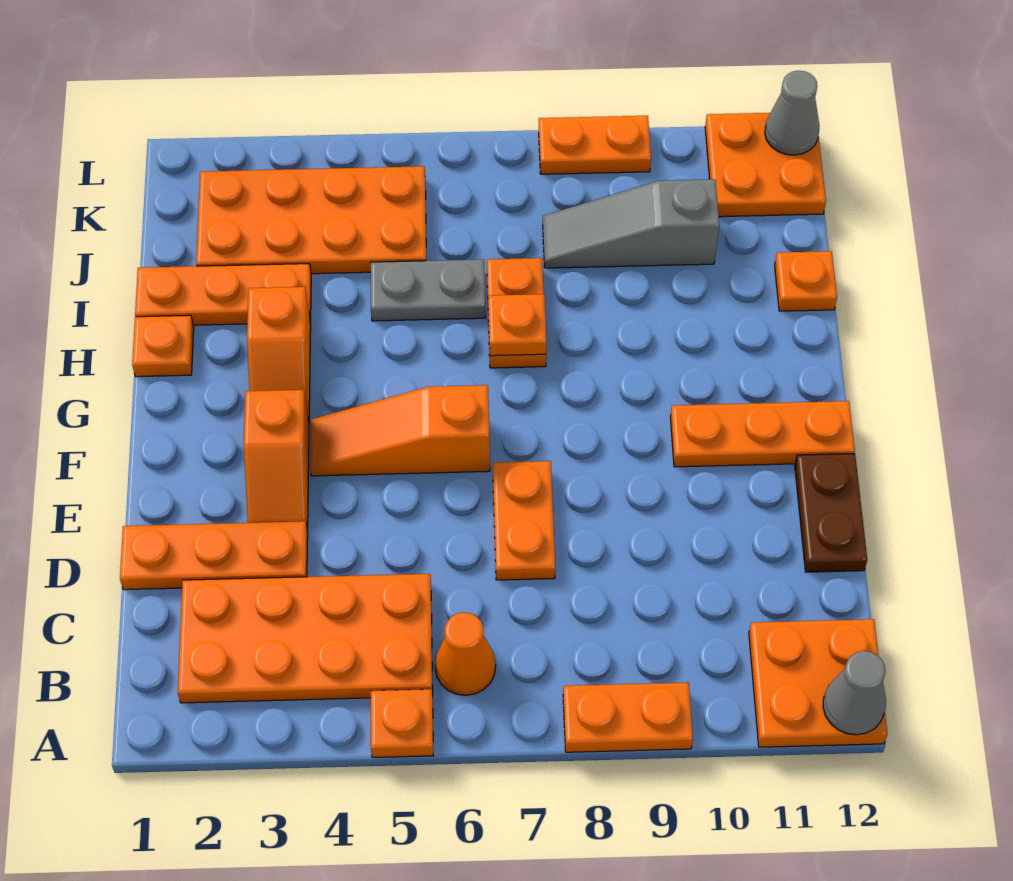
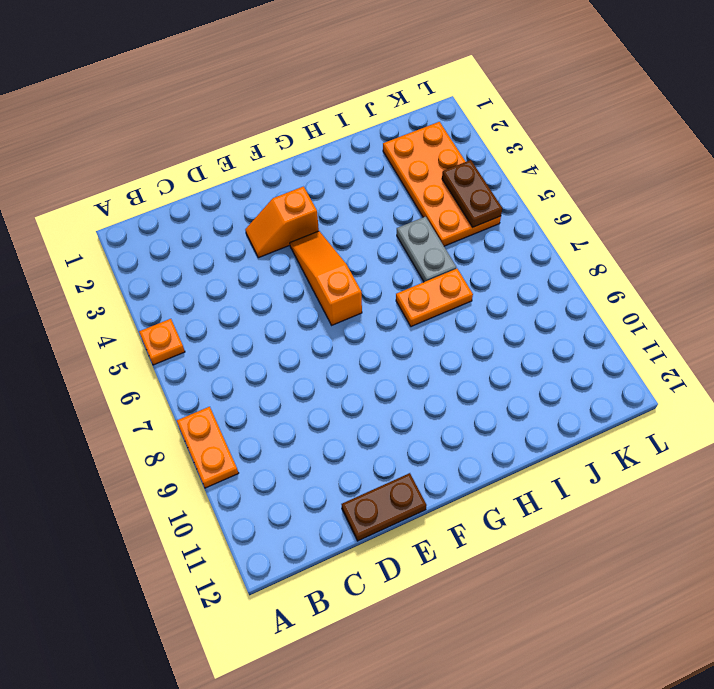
brown 1x2 plate [442,160,502,227] -> none
none -> orange 2x2 plate [749,619,887,747]
none -> orange 2x4 plate [178,574,433,703]
none -> orange 1x1 cone [435,612,496,695]

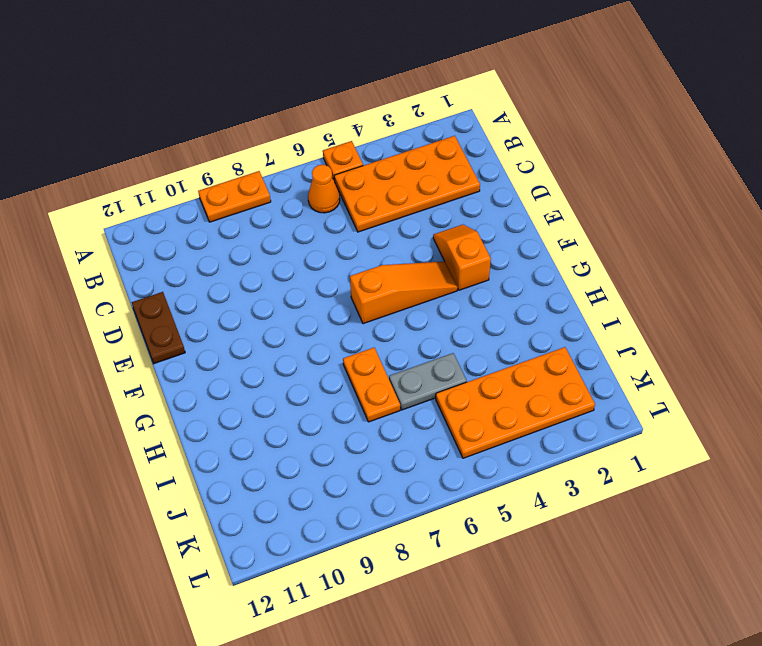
none -> orange 2x2 plate [749,619,887,747]
none -> orange 1x3 plate [120,521,308,590]
none -> orange 1x2 plate [493,461,555,580]

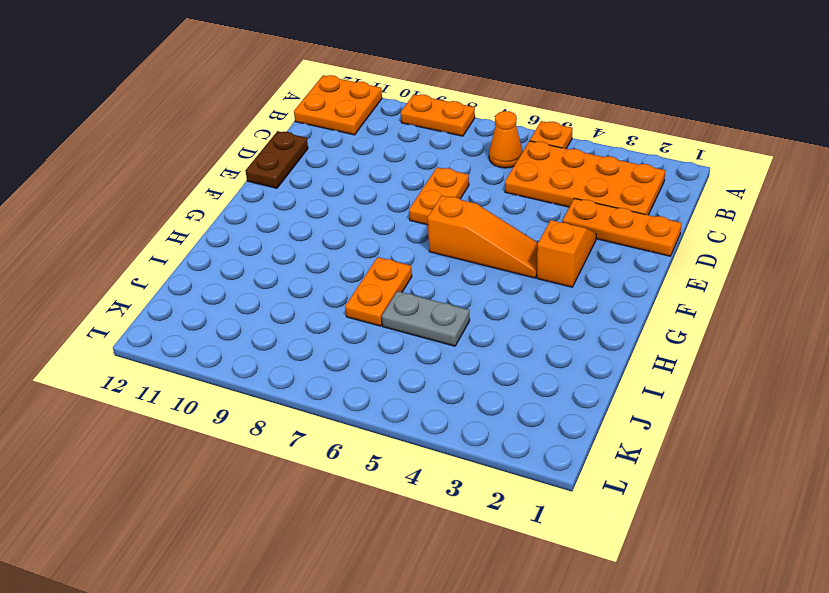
none -> orange 1x3 plate [670,401,855,467]
none -> orange 1x2 slope [247,287,311,422]
none -> orange 1x1 plate [132,315,194,377]

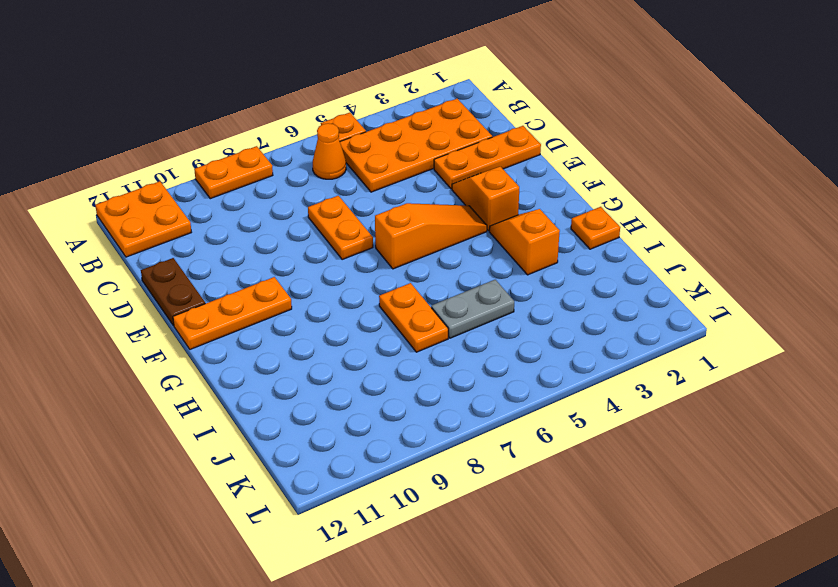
none -> orange 1x3 plate [135,264,311,325]
none -> orange 1x1 plate [775,251,837,311]
none -> orange 2x4 plate [196,166,426,274]

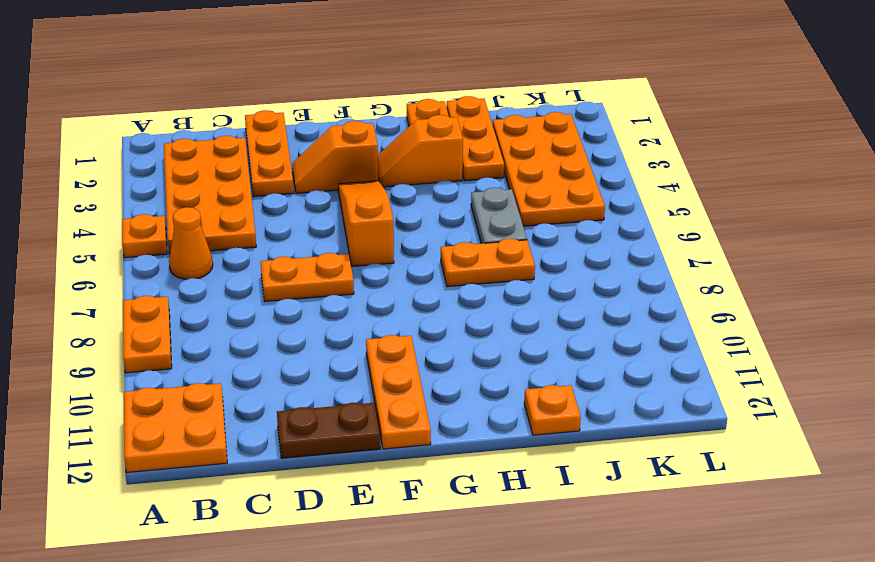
none -> grey 1x3 slope [543,179,719,268]
none -> orange 2x2 plate [705,113,826,217]
none -> orange 1x2 plate [539,116,651,174]

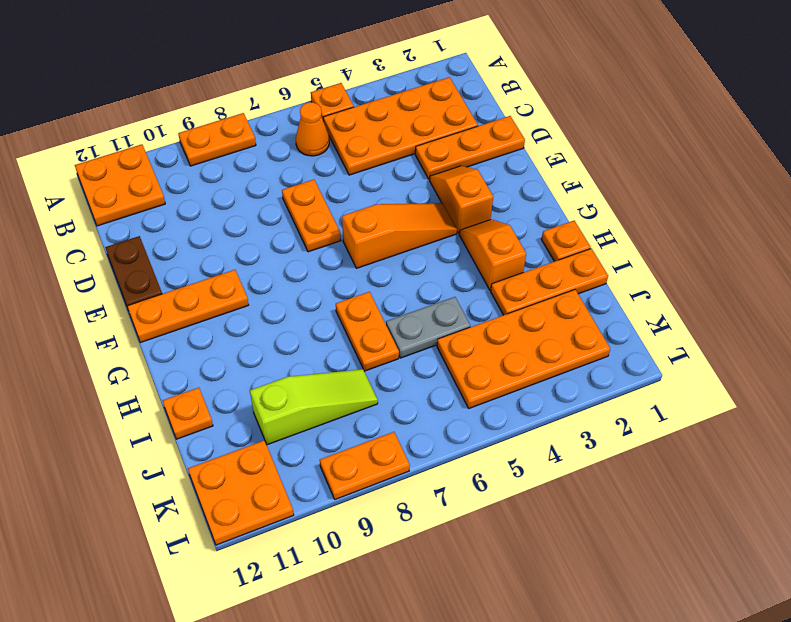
lime 1x3 slope [250,369,378,445] -> grey 1x3 slope [543,179,719,268]
none -> grey 1x1 cone [823,651,886,735]
none -> orange 1x1 plate [488,294,547,356]
none -> grey 1x1 cone [765,71,820,155]

